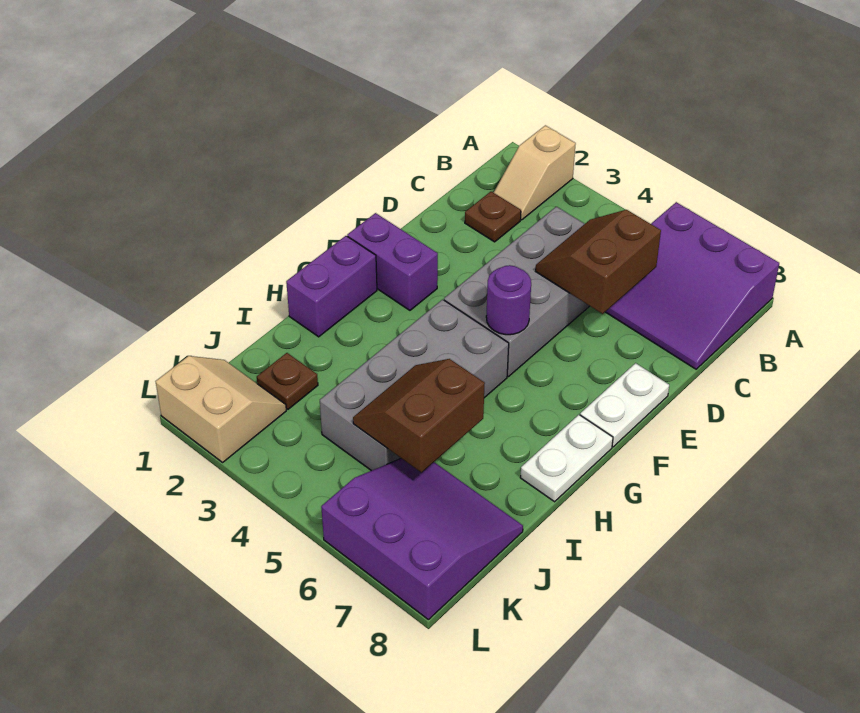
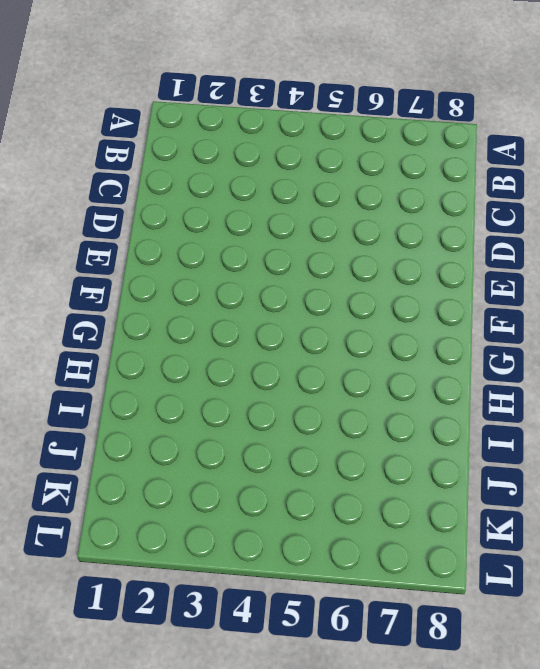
none -> tan 1x2 slope [494,125,576,220]
none -> purple 3x3 slope [606,202,779,369]
none -> brown 1x1 plate [465,192,521,242]

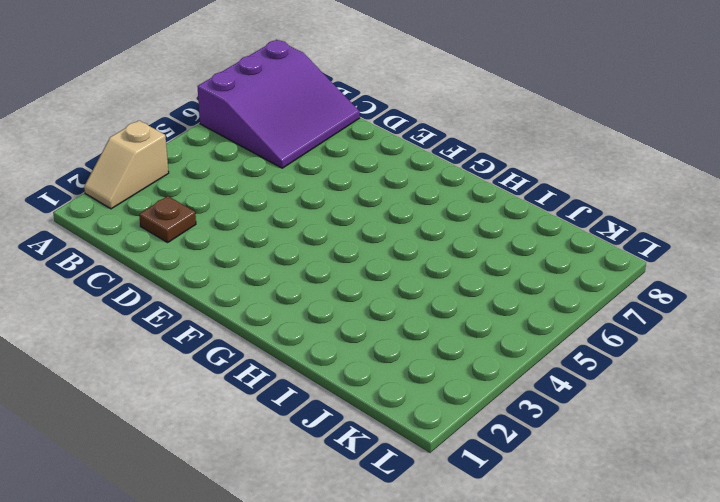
tan 1x2 slope [84,121,169,209] -> tan 1x2 slope turned to [494,125,576,220]
none -> grey 2x4 brick [444,207,589,377]
none -> white 1x2 plate [580,363,669,447]
none -> purple 1x2 brick [347,213,438,310]

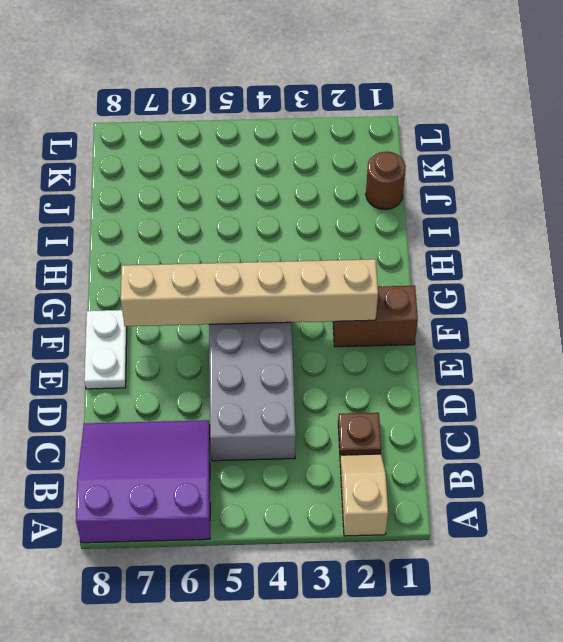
brown 1x2 brick [333,286,418,347] -> purple 1x2 brick [347,213,438,310]
tan 1x6 brick [121,259,378,326] -> purple 1x1 round brick [486,265,531,335]
brown 1x1 round brick [366,152,406,210] -> none
none -> purple 1x2 brick [286,236,377,337]
none -> grey 2x4 brick [320,299,509,471]
none -> white 1x2 plate [520,415,613,502]

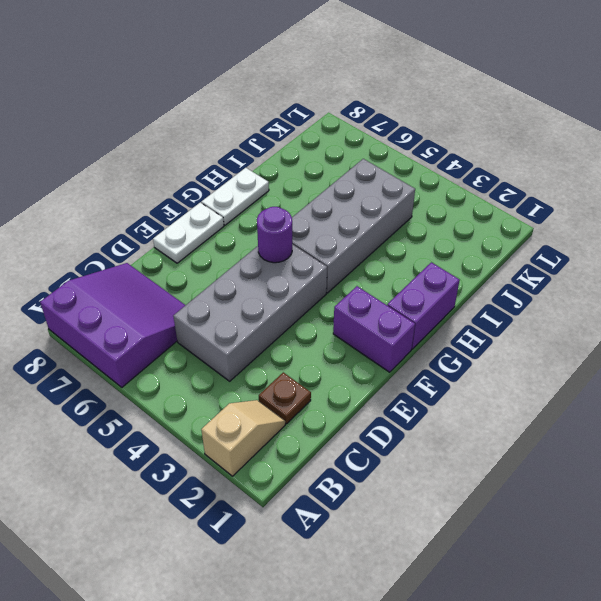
none -> brown 1x1 plate [257,353,318,409]
none -> purple 3x3 slope [321,458,523,620]
none -> tan 2x2 slope [156,356,286,462]

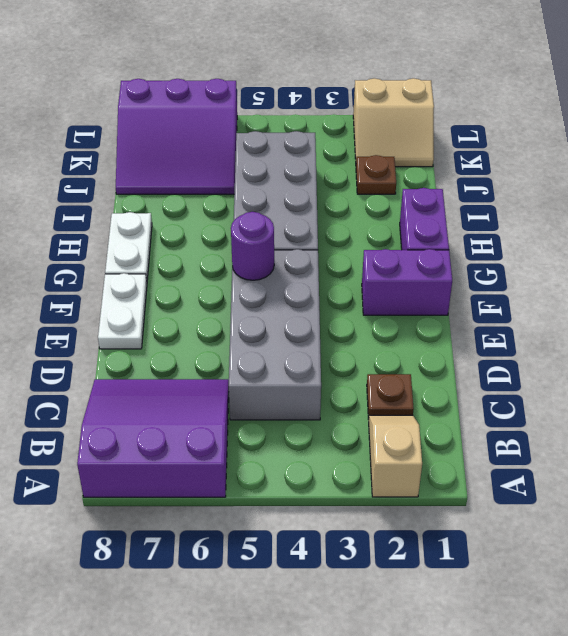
none -> brown 2x2 slope [536,210,661,314]
none -> brown 2x2 slope [353,359,485,473]

